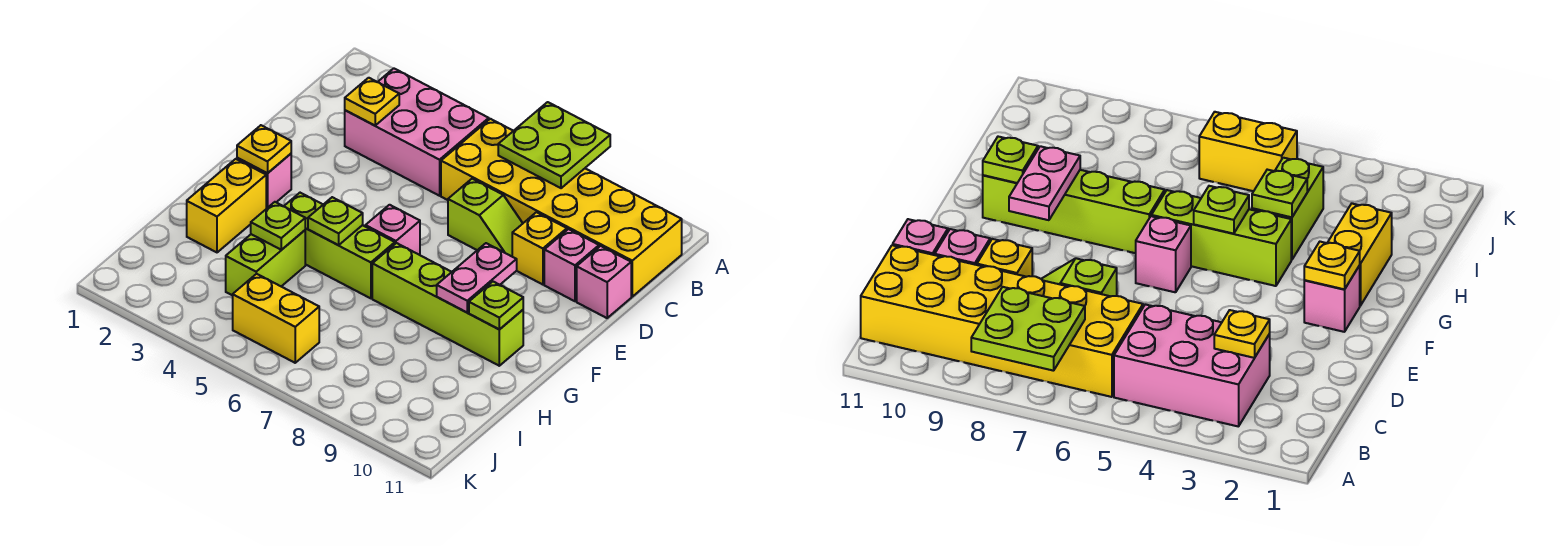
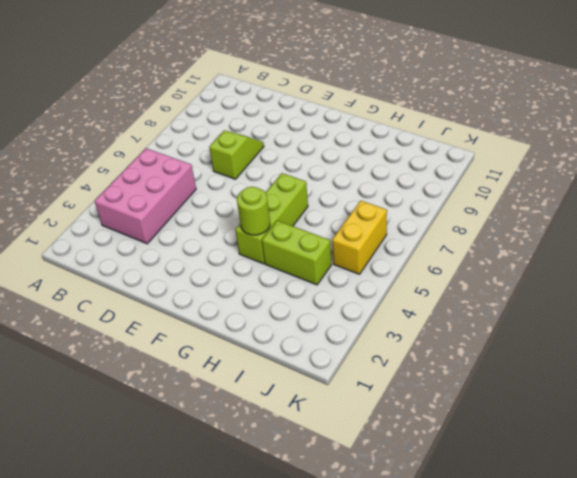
lime 1x1 round brick [237,187,270,235] -> none
none -> yellow 2x6 brick [441,119,682,297]
none -> yellow 1x1 brick [512,212,567,285]
none -> pink 1x1 brick [544,229,599,301]

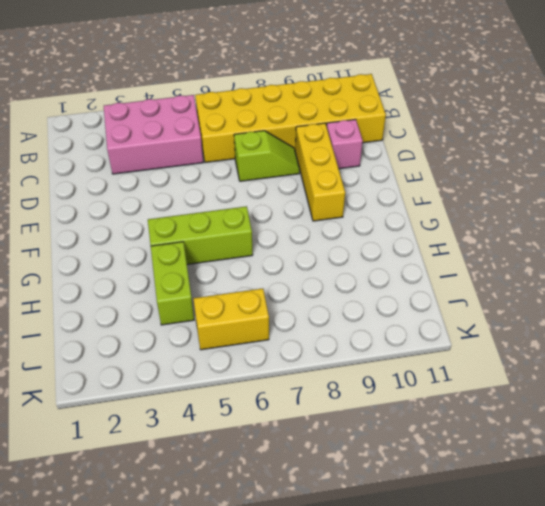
yellow 1x3 brick [295,123,345,221] -> yellow 1x1 brick [512,212,567,285]
none -> pink 1x1 brick [577,246,631,318]
none -> pink 1x1 brick [237,154,291,209]
none -> pink 1x1 brick [365,205,420,255]

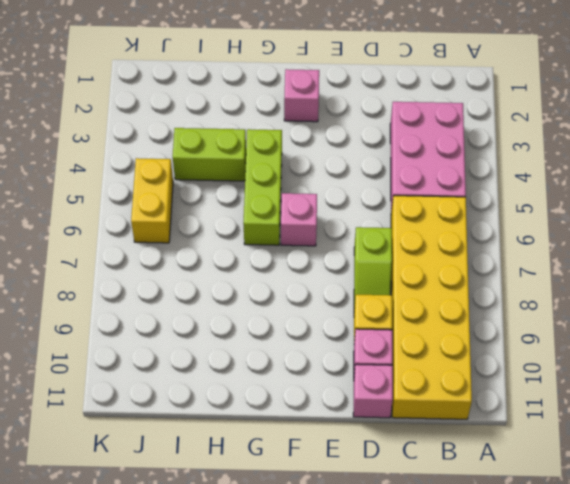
none -> yellow 1x2 brick [187,159,266,252]
none -> lime 1x4 brick [372,243,523,366]
none -> lime 2x2 plate [498,102,610,188]

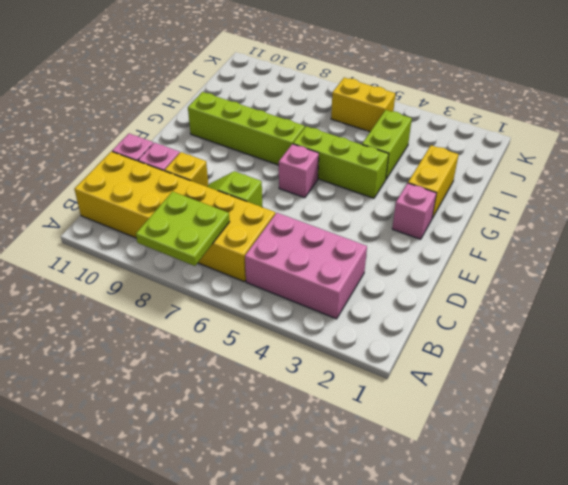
none -> yellow 1x1 plate [345,78,399,126]
none -> yellow 1x1 plate [237,125,291,173]
none -> pink 1x2 plate [437,243,517,312]

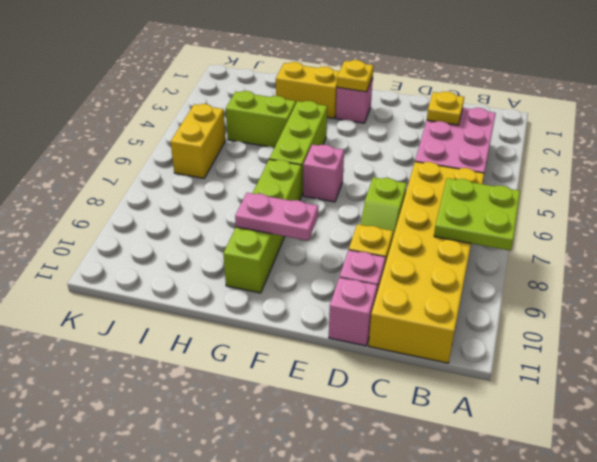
none -> lime 1x1 plate [308,197,363,245]
none -> lime 1x1 plate [469,282,523,330]
none -> lime 1x1 plate [251,202,305,250]

